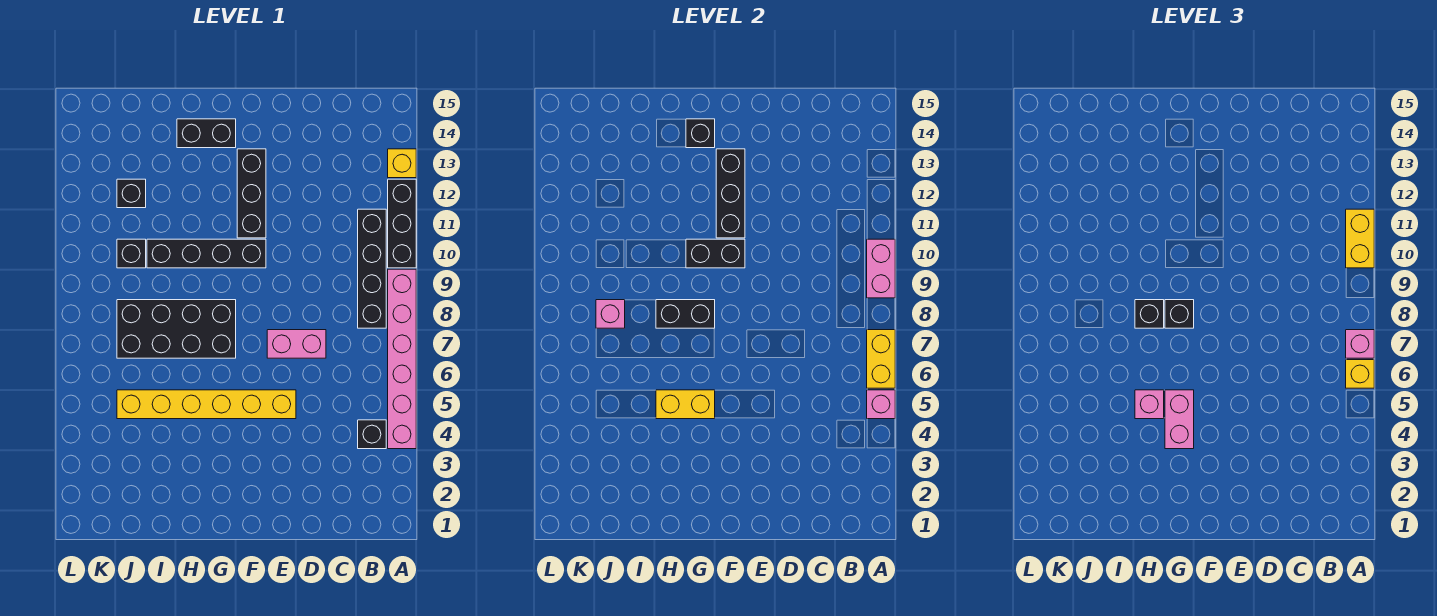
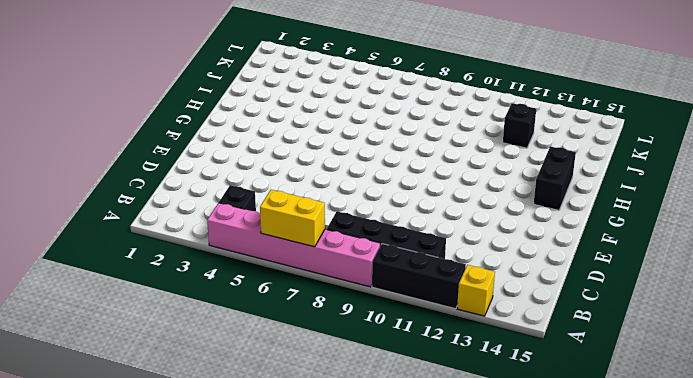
none -> pink 1x2 brick [267,330,326,358]
none -> yellow 1x6 brick [117,390,296,419]
none -> black 1x4 brick [147,239,266,268]

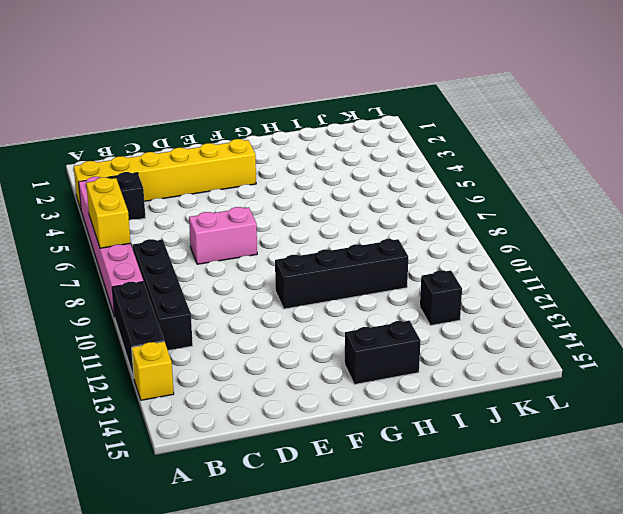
yellow 1x6 brick [74,139,256,209] -> yellow 1x6 brick moved to [117,390,296,419]
none -> black 1x3 brick [237,149,266,238]
none -> black 2x4 brick [117,300,236,358]
none -> black 1x1 brick [117,239,146,268]

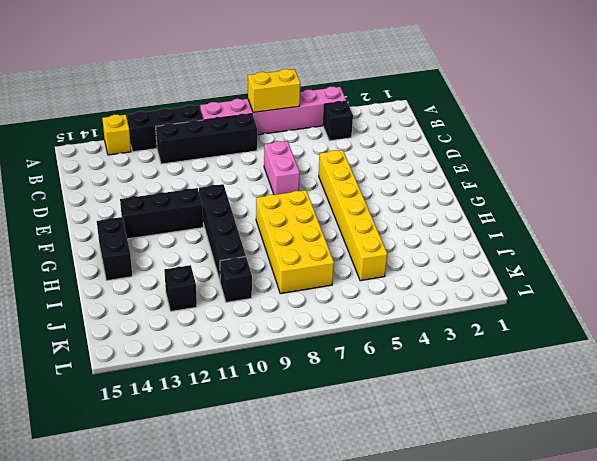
yellow 2x4 brick [256,190,334,294] -> black 2x4 brick [117,300,236,358]
none -> pink 1x1 brick [867,390,895,419]
none -> pink 1x2 brick [867,239,895,298]
none -> black 1x2 brick [686,239,745,268]

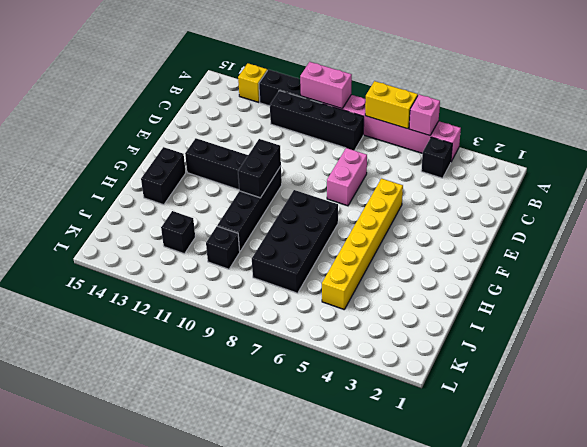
none -> black 1x3 brick [716,149,745,238]
none -> yellow 1x2 brick [656,390,715,419]
none -> black 1x2 brick [656,300,715,328]

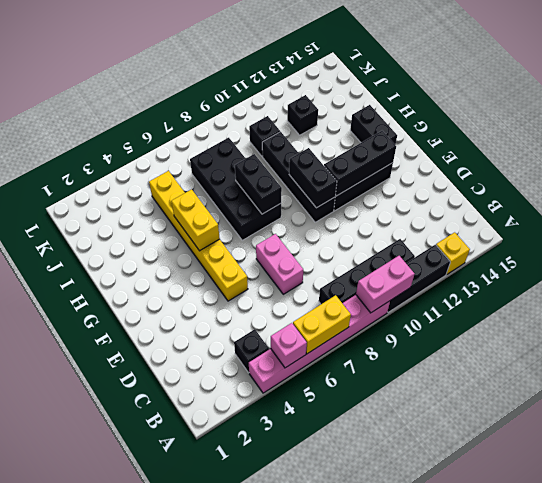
none -> black 1x1 brick [686,119,715,148]
none -> pink 1x1 brick [596,300,625,328]
none -> yellow 1x1 brick [1346,360,1374,388]

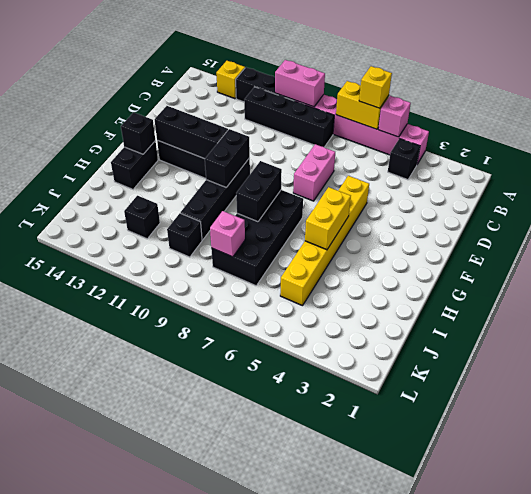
none -> pink 1x1 brick [1346,330,1374,358]
none -> yellow 1x2 brick [1346,209,1374,268]
none -> pink 1x2 brick [1165,390,1194,449]

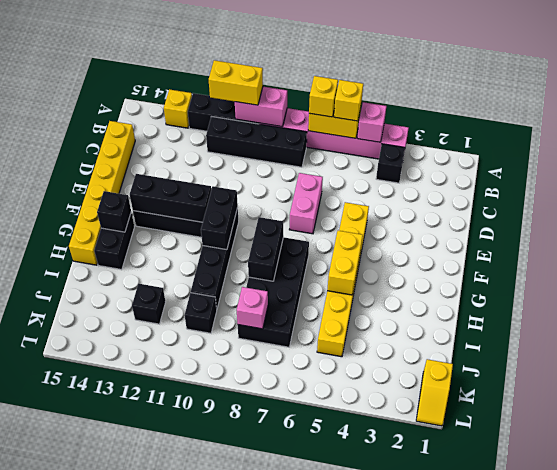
yellow 1x1 brick [309,76,338,117] -> pink 1x1 brick [1346,330,1374,358]
yellow 1x6 brick [69,121,135,265] -> none
yellow 1x2 slope [416,359,453,426] -> none
none -> pink 1x2 brick [1165,390,1194,449]
none -> black 1x1 brick [1165,300,1194,328]
none -> pink 1x1 brick [1135,390,1164,419]

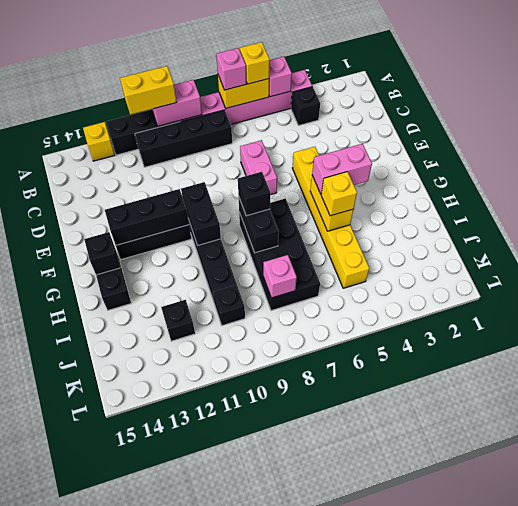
yellow 1x1 brick [321,172,357,216] -> pink 1x1 brick [1135,390,1164,419]
none -> black 1x1 brick [1135,300,1164,328]

